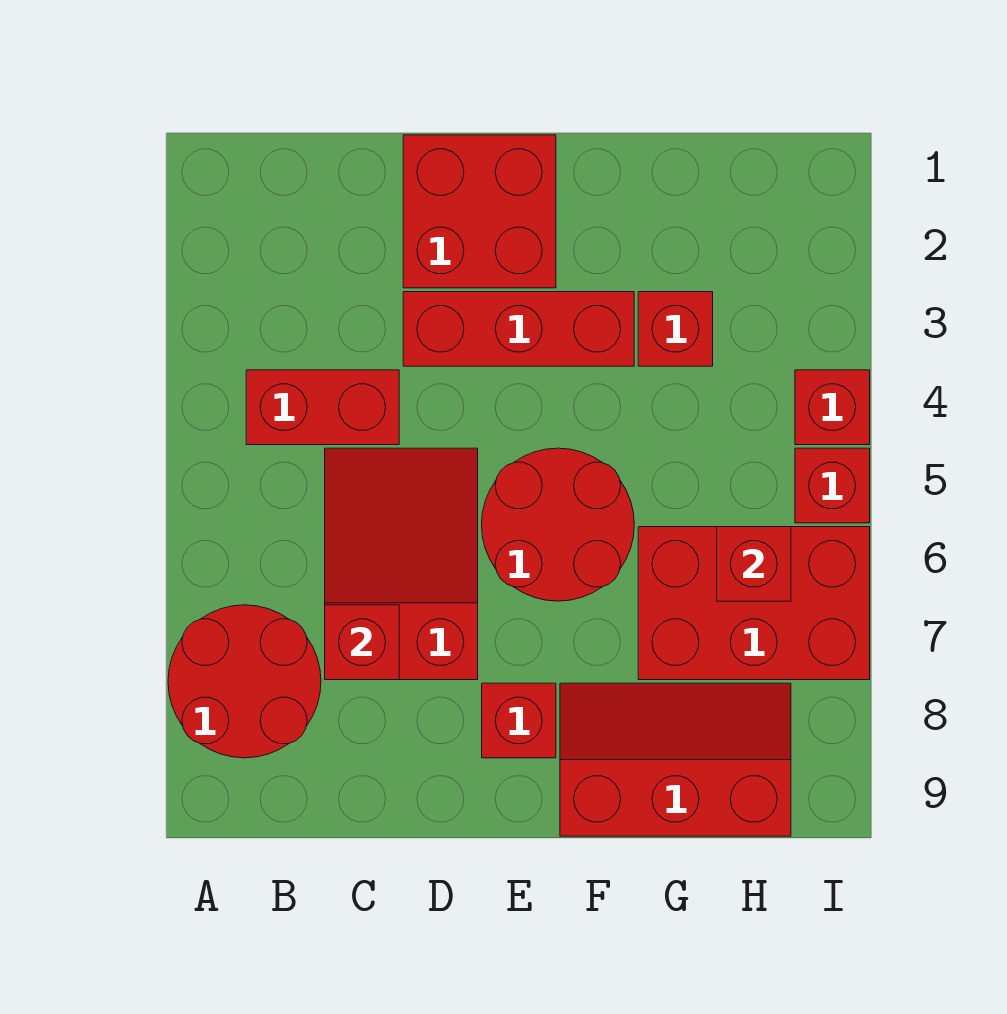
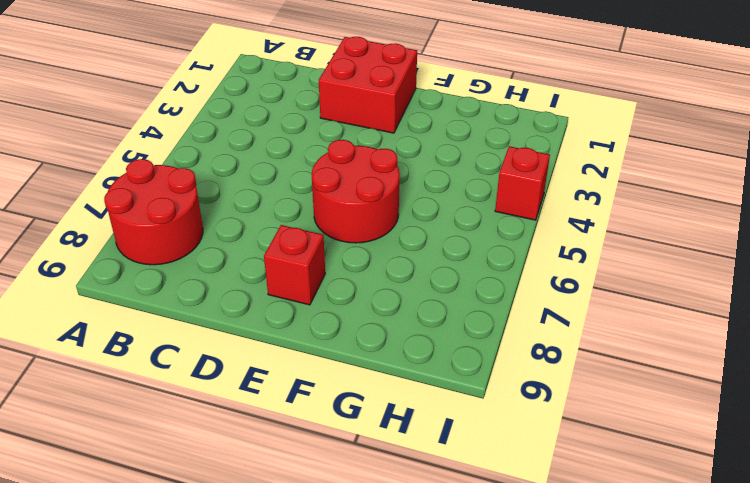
none -> red 1x2 brick [246,370,399,445]
none -> red 2x3 slope [325,448,478,680]
none -> red 1x3 brick [403,292,634,366]

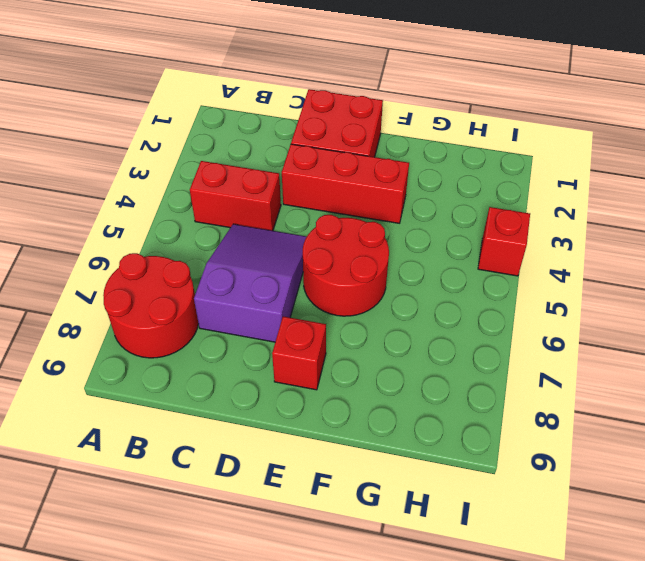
purple 2x3 slope [194,224,307,342] -> red 2x3 slope [325,448,478,680]
none -> red 2x3 slope [560,683,791,836]
none -> red 1x1 brick [638,292,713,366]
none -> red 2x3 brick [638,527,870,680]

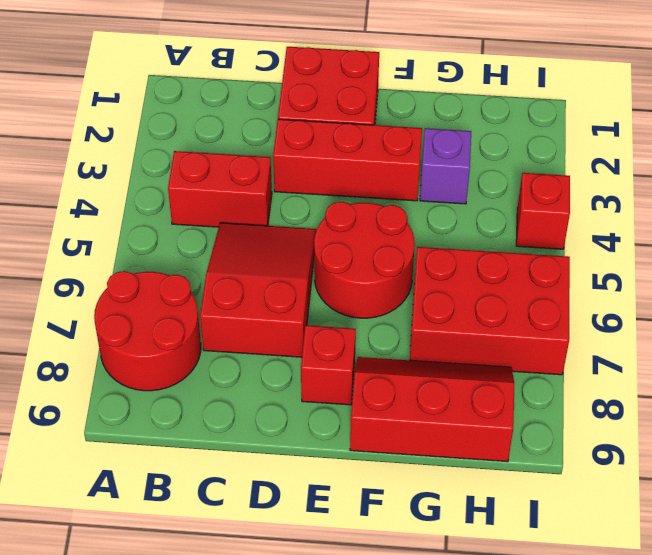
purple 1x1 brick [420,128,471,204] -> red 1x1 brick [638,292,713,366]
none -> red 1x1 brick [795,448,870,523]
none -> red 1x1 brick [325,605,399,680]
none -> red 1x1 brick [717,527,791,601]

